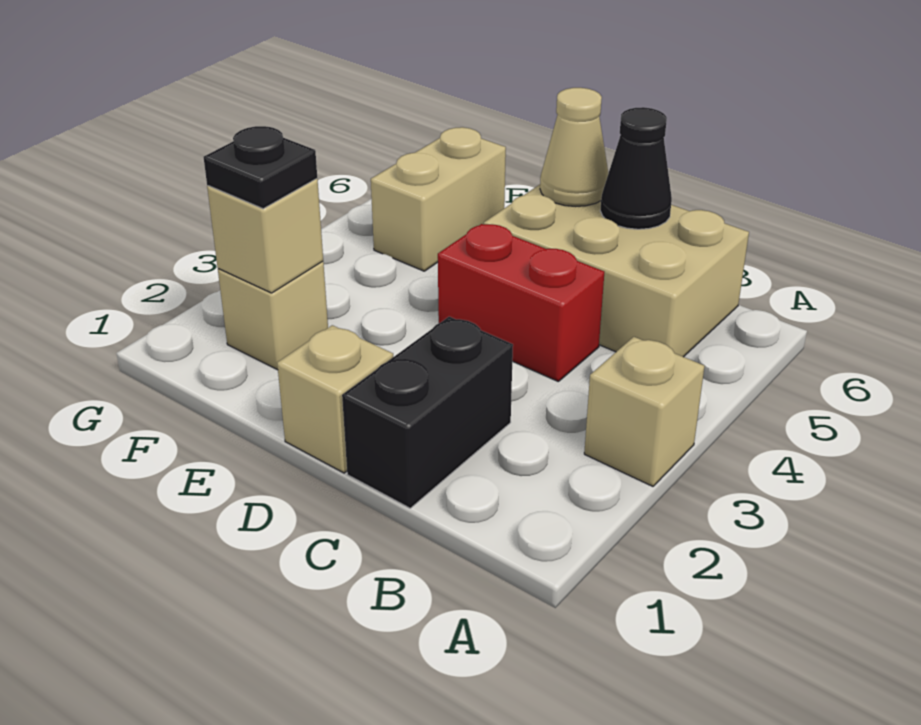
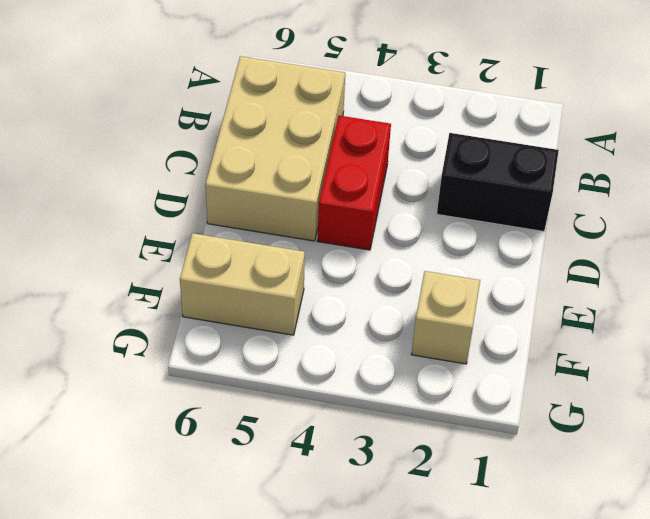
none -> tan 1x1 brick [584,337,705,486]
none -> tan 1x1 brick [277,325,393,473]

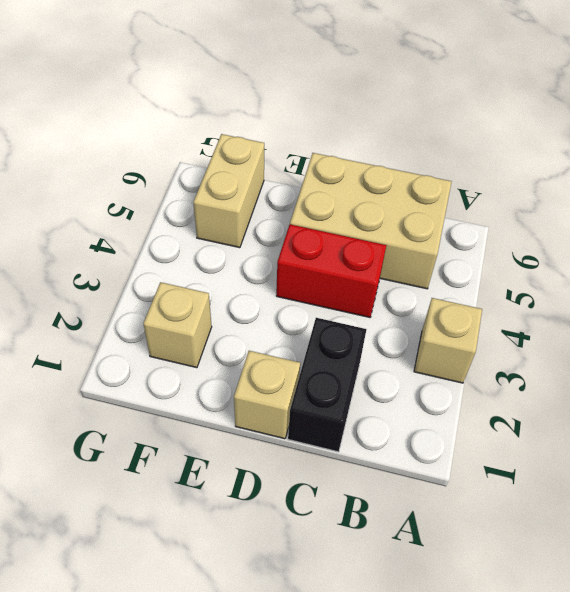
none -> black 1x1 cone [600,107,672,229]
none -> tan 1x1 cone [540,88,608,206]

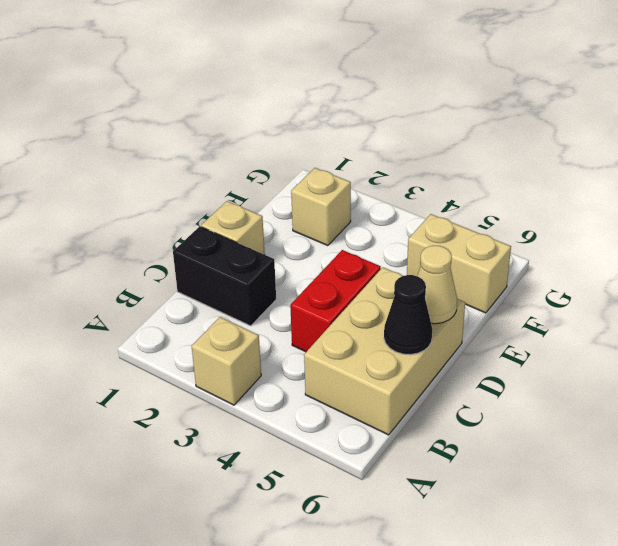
none -> tan 1x1 brick [207,179,323,293]
none -> black 1x1 plate [204,126,317,209]

